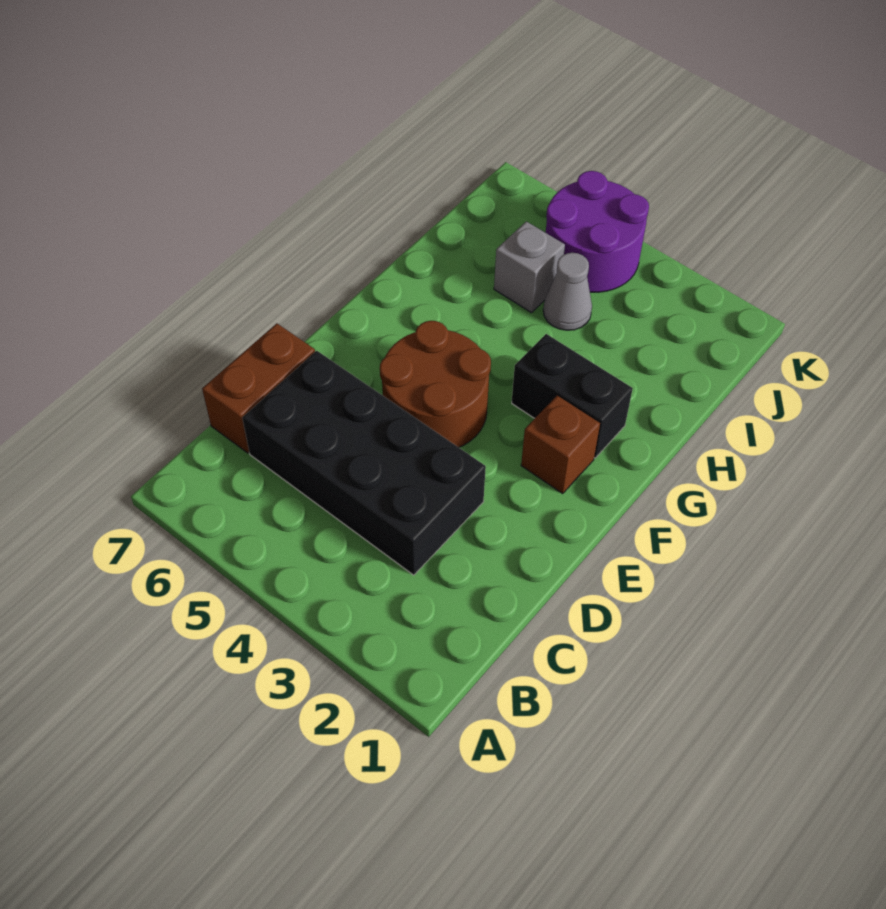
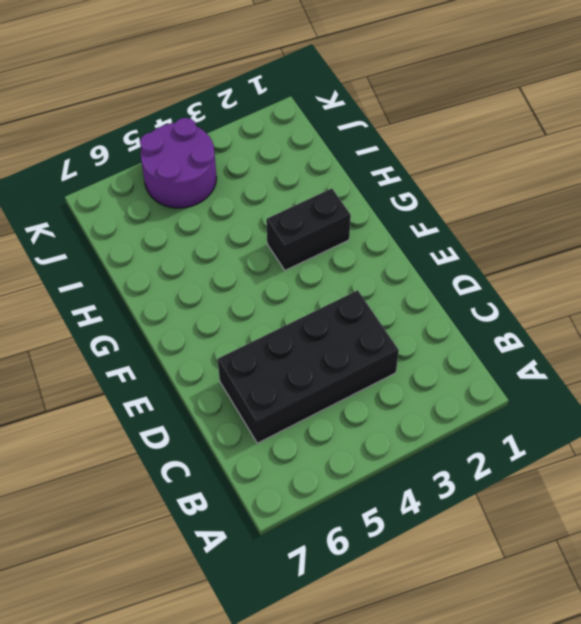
none -> brown 1x2 brick [202,324,315,453]
none -> brown 2x2 round brick [380,321,491,447]

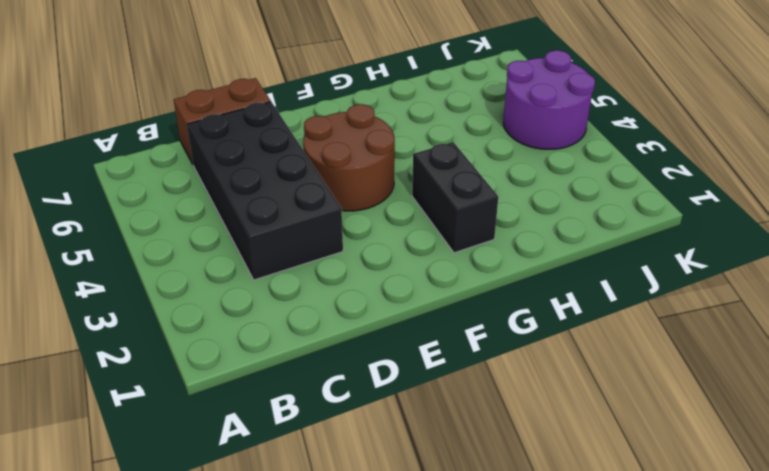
none -> brown 1x1 brick [521,396,600,494]
none -> grey 1x1 cone [543,253,592,330]

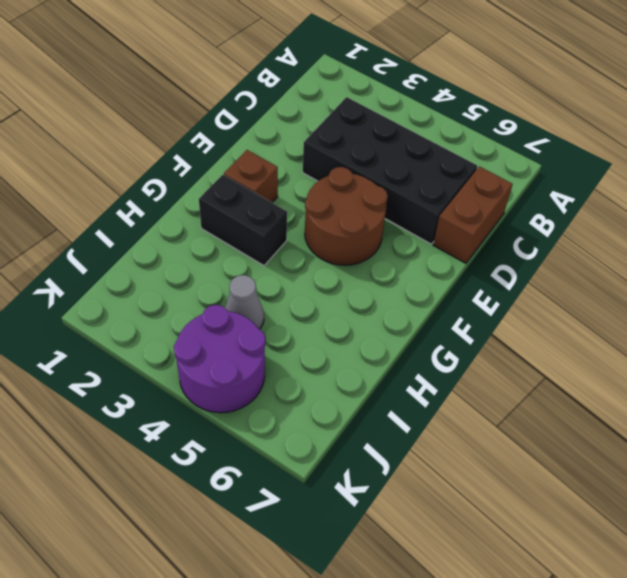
none -> grey 1x1 brick [494,221,565,313]

